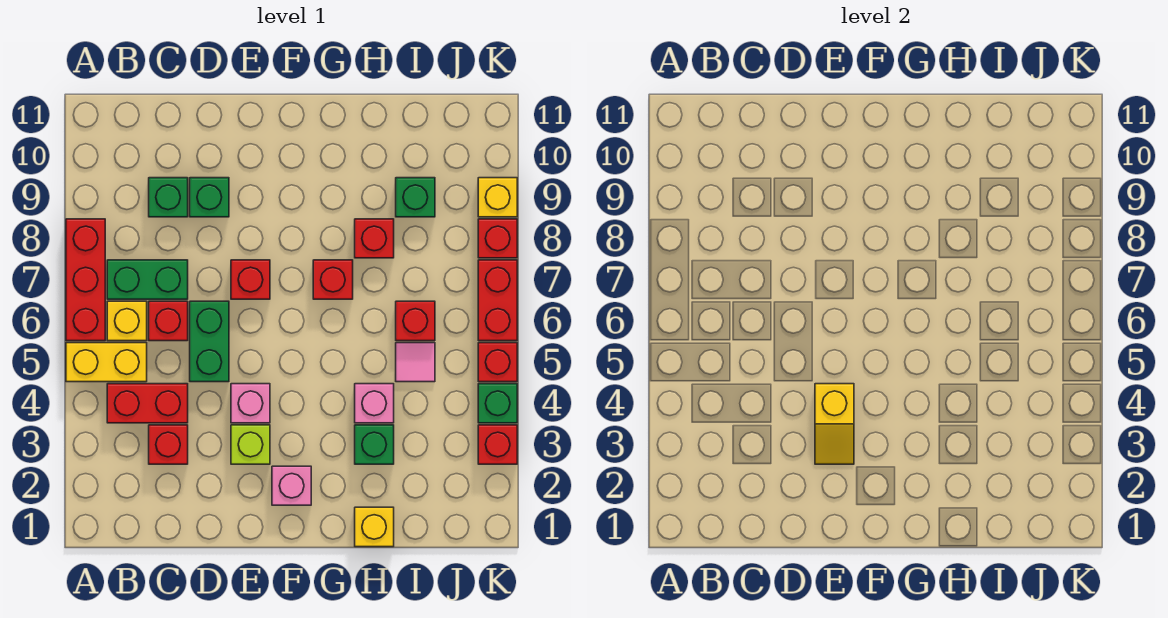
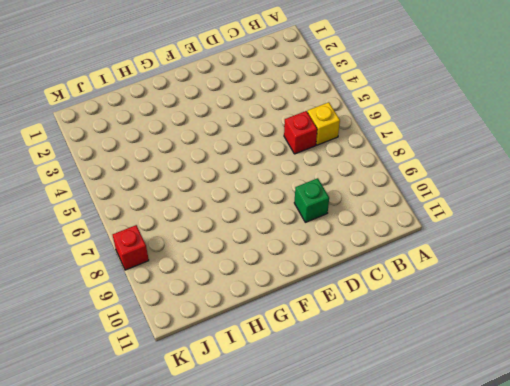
none -> yellow 1x2 brick [66,343,147,382]
none -> red 1x3 brick [66,219,105,341]
none -> red 1x2 brick [107,384,188,423]

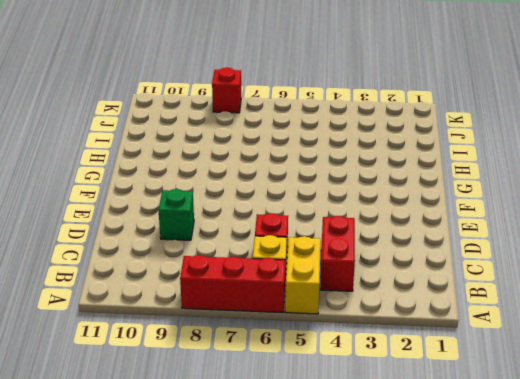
none -> green 1x2 brick [107,260,188,299]
none -> red 1x1 brick [149,425,188,464]
none -> green 1x1 brick [149,178,188,217]

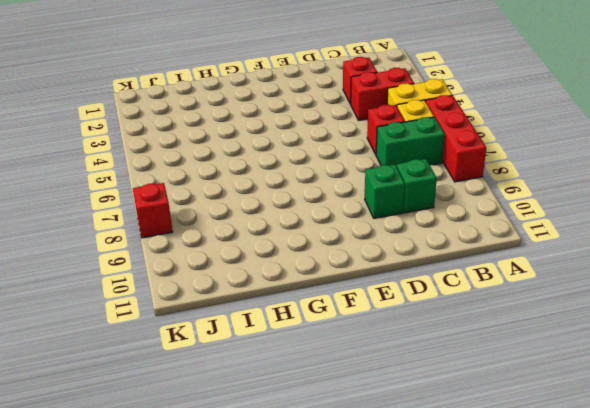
none -> green 1x2 brick [190,301,229,382]
none -> lime 1x1 brick [231,425,270,464]
none -> pink 1x1 brick [231,384,270,423]

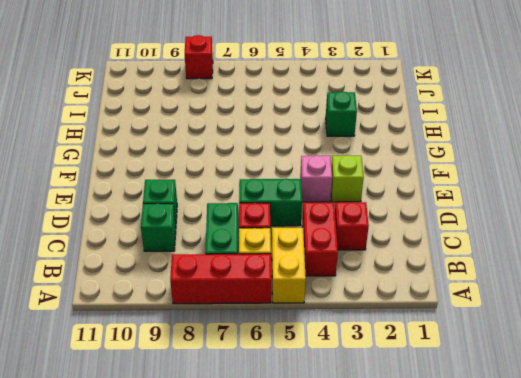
none -> red 1x1 brick [231,260,270,299]
none -> pink 1x1 brick [272,466,311,505]
none -> red 1x1 brick [313,260,353,299]

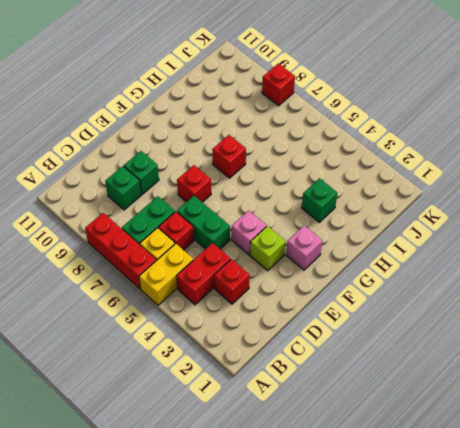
none -> yellow 1x1 brick [355,507,394,547]
none -> pink 1x1 brick [355,384,394,423]
none -> red 1x1 brick [355,219,394,258]

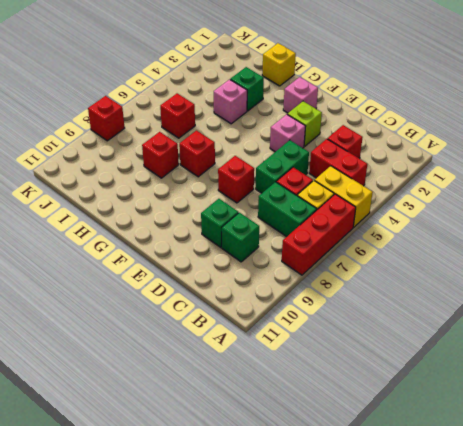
none -> pink 1x1 tile [396,343,435,382]
none -> green 1x1 brick [396,178,435,217]
none -> red 1x1 brick [478,425,517,464]

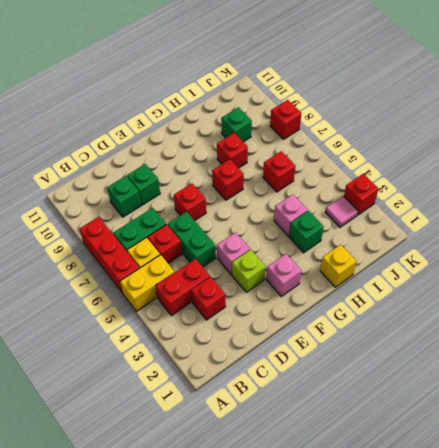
pink 1x1 tile [325,196,358,227] -> pink 1x1 tile moved to [396,343,435,382]
none -> green 1x1 brick [478,384,517,423]
none -> red 1x1 brick [478,343,517,382]
none -> red 1x2 brick [478,260,517,341]

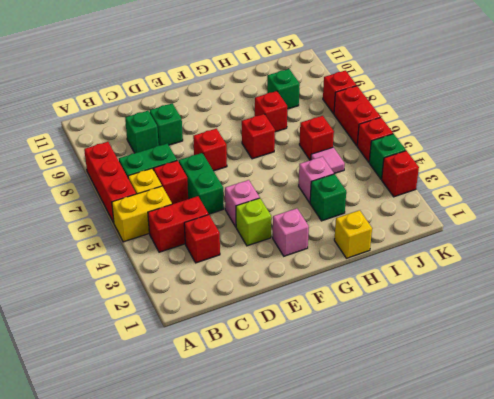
none -> yellow 1x1 brick [478,178,517,217]
none -> yellow 1x2 slope [815,384,854,464]

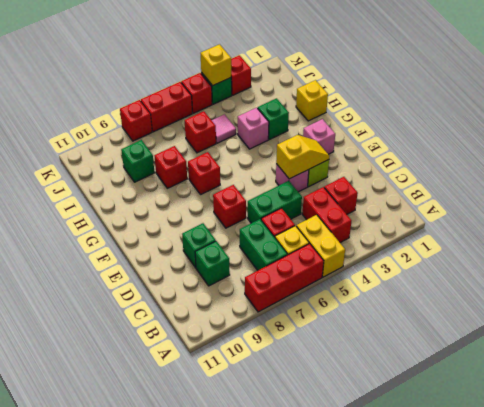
yellow 1x1 brick [201,44,231,86] -> yellow 1x1 brick moved to [478,178,517,217]

